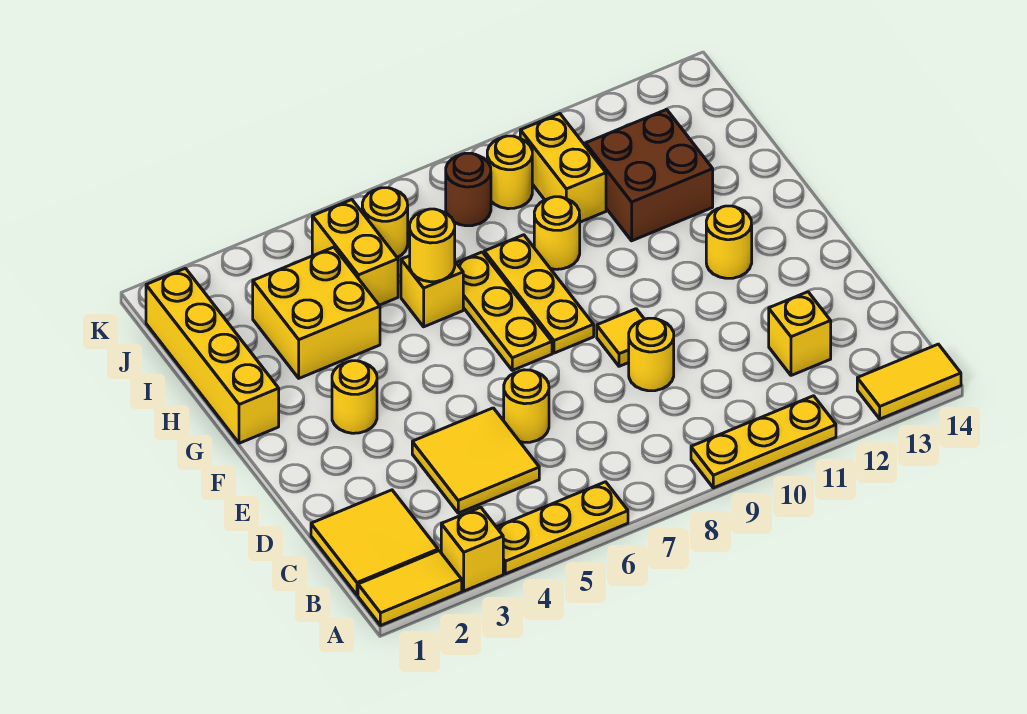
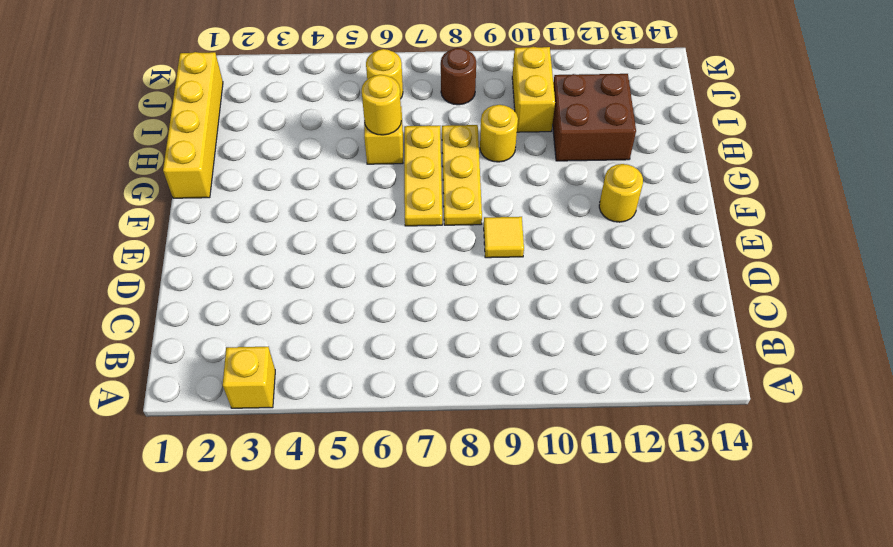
none -> yellow 1x2 tile [358,551,462,626]
none -> yellow 1x3 plate [497,482,628,574]
none -> yellow 1x3 plate [691,396,836,488]

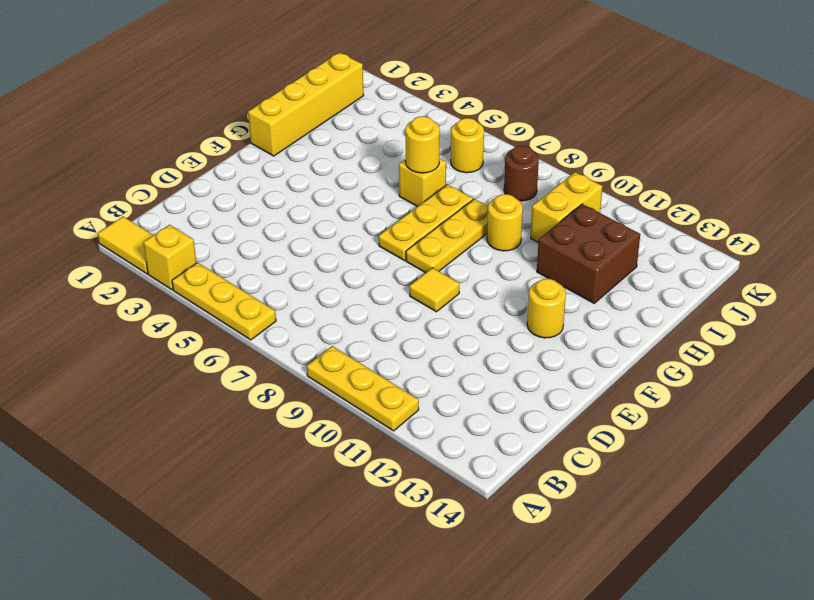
none -> yellow 1x2 tile [857,344,961,419]
none -> yellow 2x2 tile [311,490,438,595]
none -> yellow 2x2 tile [412,408,539,513]

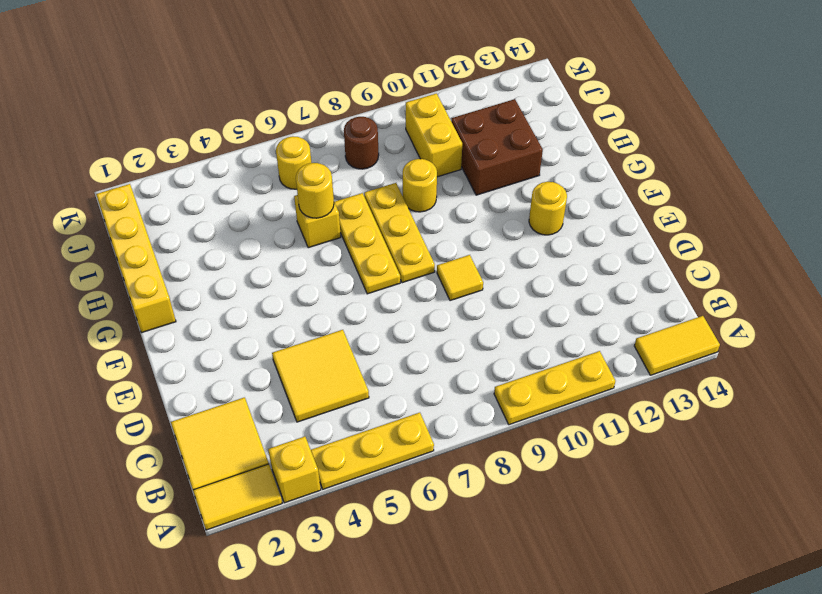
none -> yellow 1x1 brick [769,292,831,375]
none -> yellow 1x1 round brick [504,370,549,442]
none -> yellow 1x1 round brick [629,318,674,391]

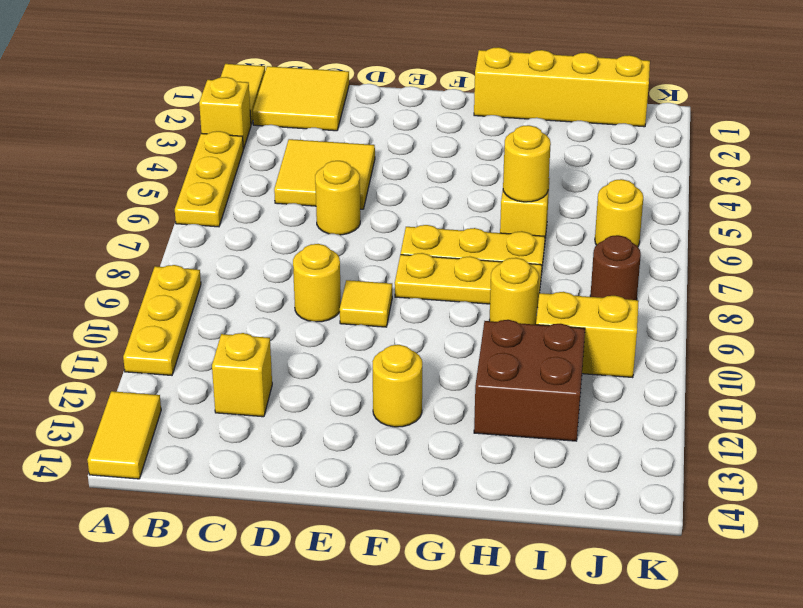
none -> yellow 1x1 round brick [332,361,377,433]
none -> yellow 2x2 brick [253,247,380,378]
none -> yellow 1x2 brick [312,199,398,305]

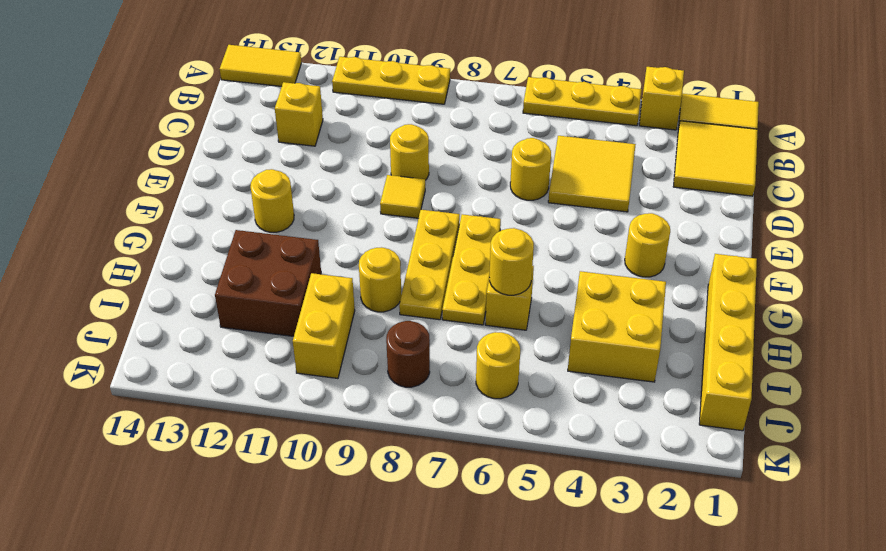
none -> yellow 1x2 brick [312,199,398,305]
none -> yellow 1x1 round brick [487,136,532,209]

